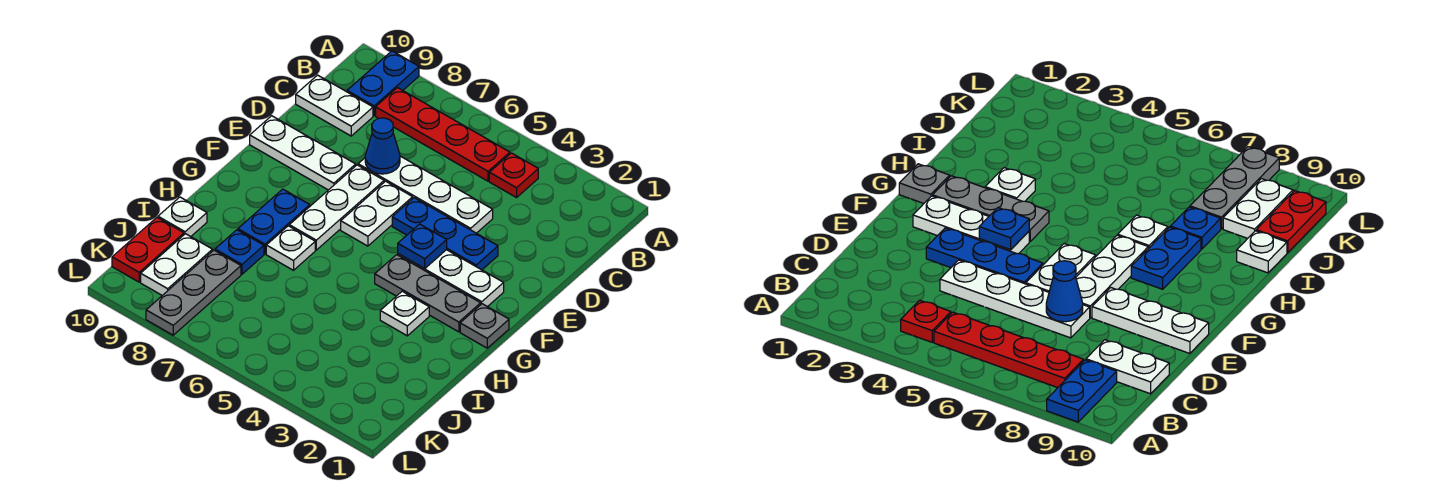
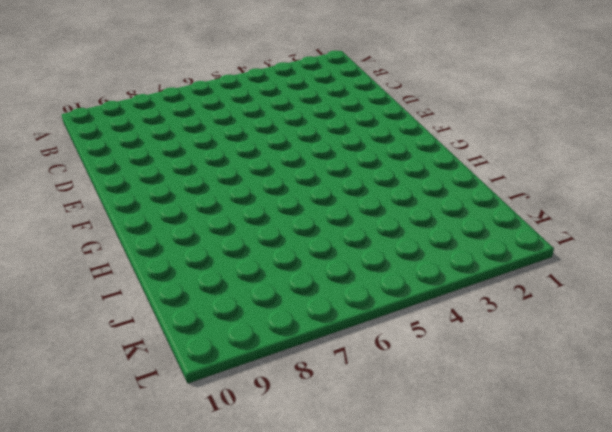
none -> blue 1x2 plate [347,51,419,116]
none -> red 1x1 plate [489,153,538,198]
none -> red 1x4 plate [376,88,510,181]

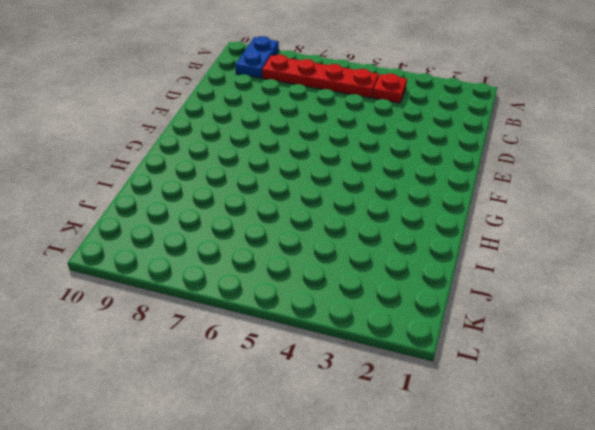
none -> white 1x2 plate [296,75,373,136]
none -> white 1x4 plate [358,156,493,233]
none -> blue 1x3 plate [392,198,498,270]

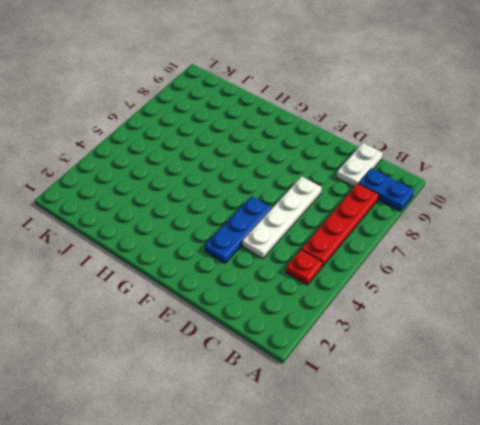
none -> white 1x2 plate [341,181,413,246]
none -> white 1x3 plate [289,165,384,250]
none -> white 1x3 plate [250,116,356,190]

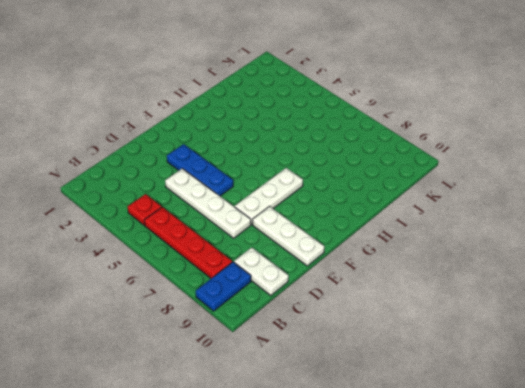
none -> white 1x2 plate [341,181,413,246]
none -> white 1x3 plate [398,250,504,307]
none -> grey 1x1 plate [460,304,509,348]

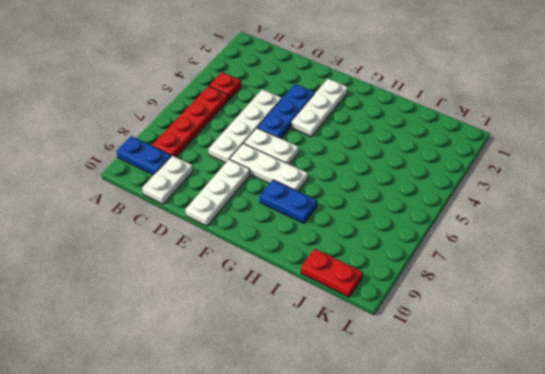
none -> grey 1x1 plate [460,304,509,348]
none -> grey 1x3 plate [375,255,481,332]
none -> white 1x1 plate [380,291,429,336]

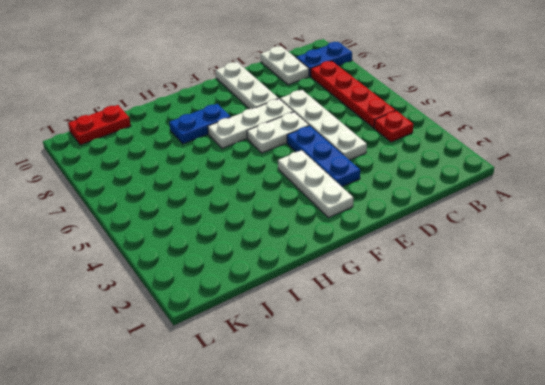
none -> grey 1x1 plate [460,304,509,348]
none -> grey 1x3 plate [375,255,481,332]
none -> white 1x1 plate [380,291,429,336]

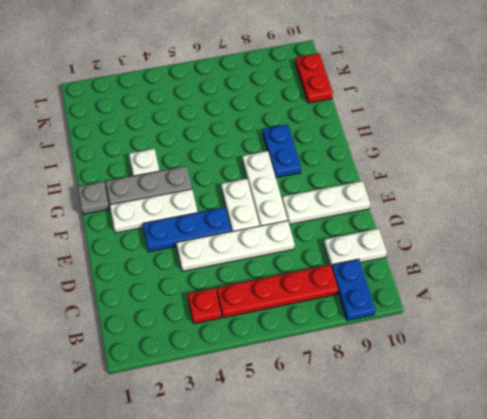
none -> white 1x1 plate [266,226,315,270]
none -> blue 1x1 plate [215,230,264,274]
none -> white 1x1 plate [158,197,207,237]

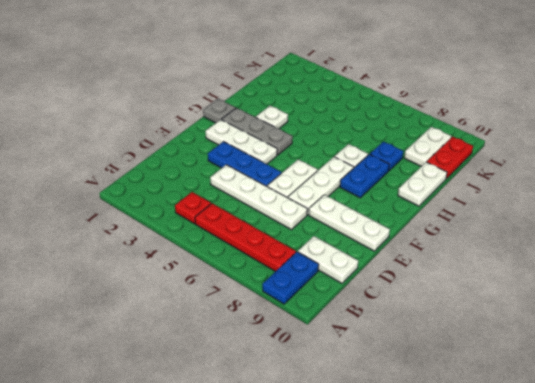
white 1x2 plate [398,162,447,206] -> white 1x1 plate [158,197,207,237]
none -> grey 1x3 plate [146,250,241,335]
none -> blue 1x1 cone [365,118,400,174]
none -> blue 1x1 plate [398,224,447,269]

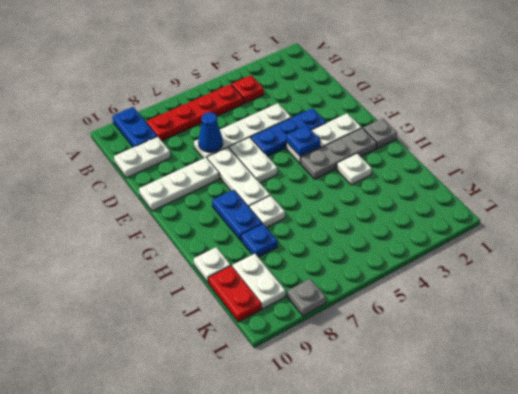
grey 1x1 plate [287,279,326,316] -> grey 1x3 plate [146,250,241,335]

